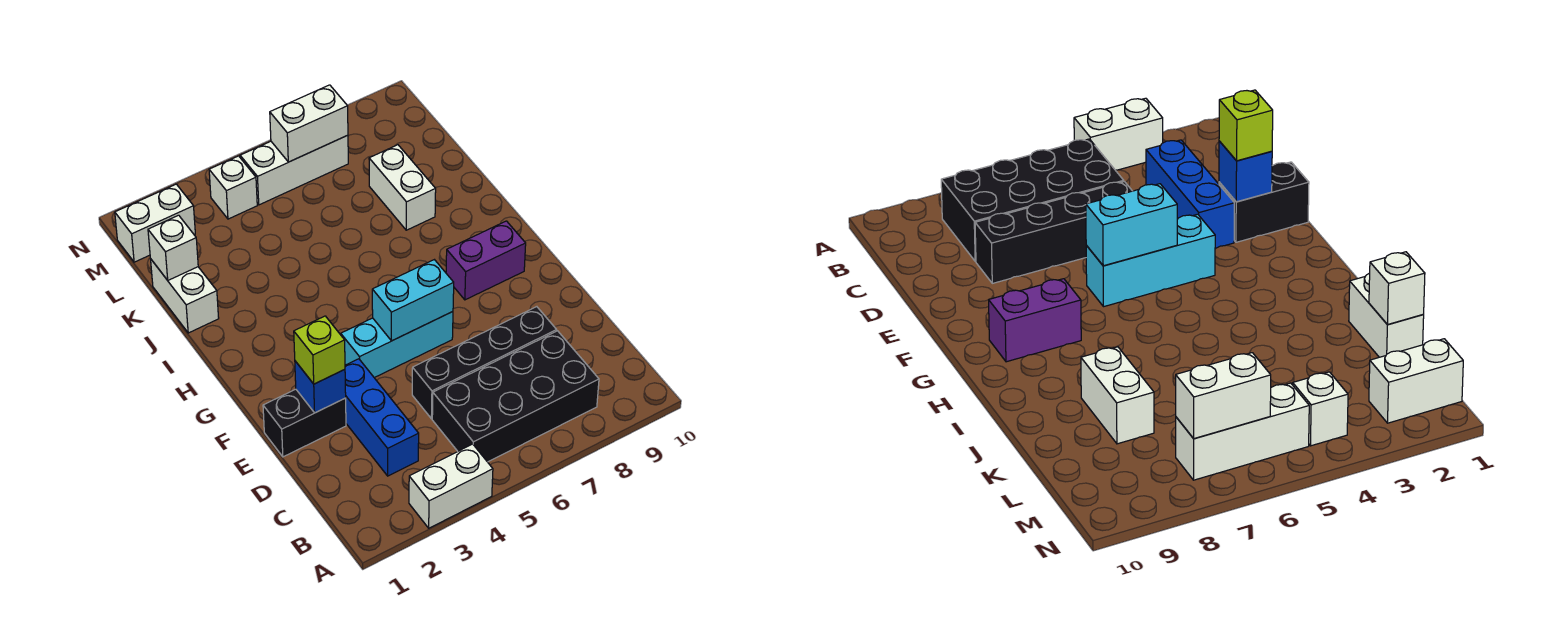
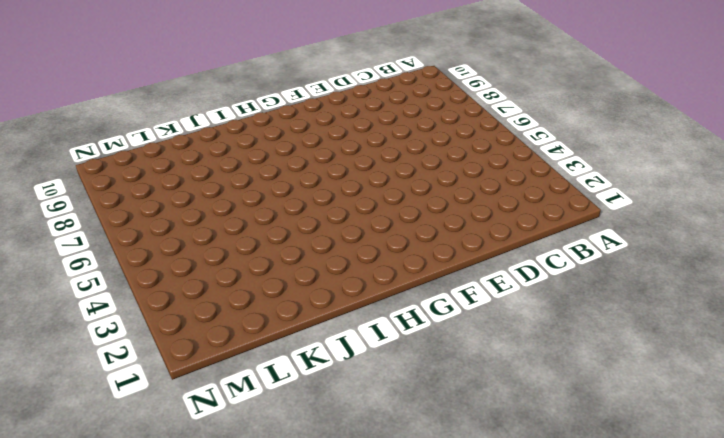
none -> white 1x2 brick [409,444,493,528]
none -> black 2x4 brick [432,331,599,462]
none -> blue 1x3 brick [345,359,419,476]

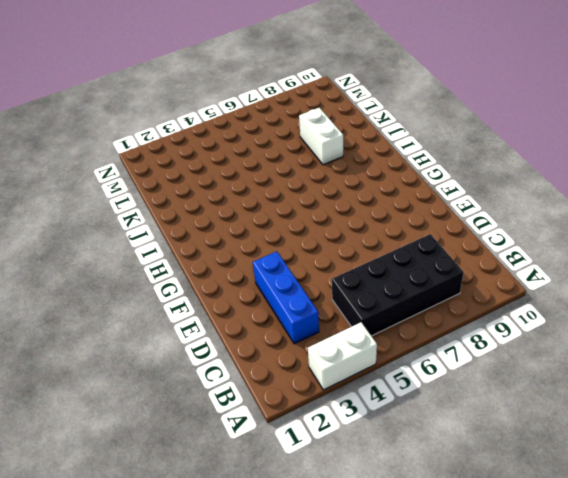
none -> black 1x4 brick [412,307,557,419]
none -> black 1x2 brick [263,389,346,457]
none -> cyan 1x3 brick [341,312,453,378]

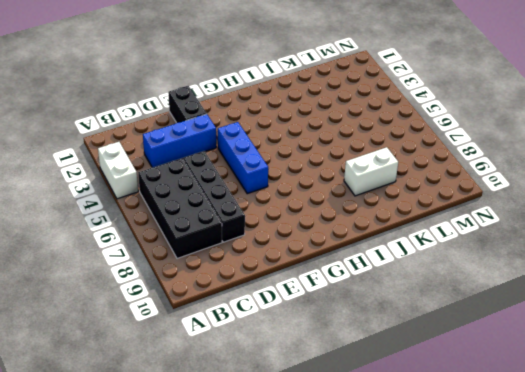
blue 1x3 brick [218,122,268,194] -> cyan 1x3 brick [341,312,453,378]
none -> purple 1x2 brick [446,221,526,300]
none -> white 1x2 brick [151,260,219,333]
none -> white 1x2 brick [115,184,195,262]

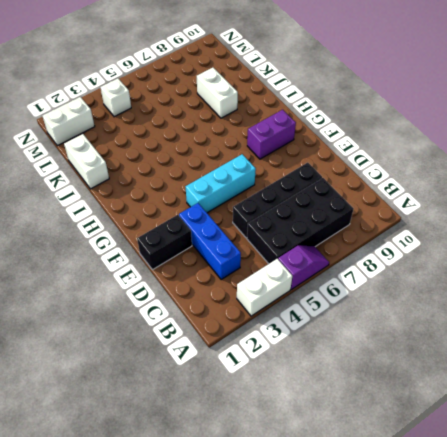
purple 1x2 slope [278,246,329,289] -> none
none -> white 1x3 brick [240,135,348,205]
none -> blue 1x1 brick [295,361,346,413]
none -> cyan 1x2 brick [372,260,454,341]

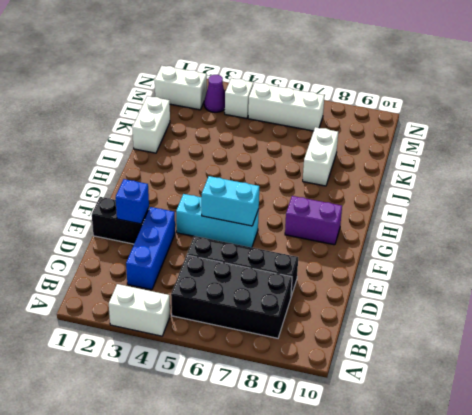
purple 1x1 cone [204,75,225,112] -> none
none -> white 1x1 brick [148,215,198,280]
none -> white 1x2 brick [270,85,348,162]
none -> lime 1x1 brick [294,316,345,384]

